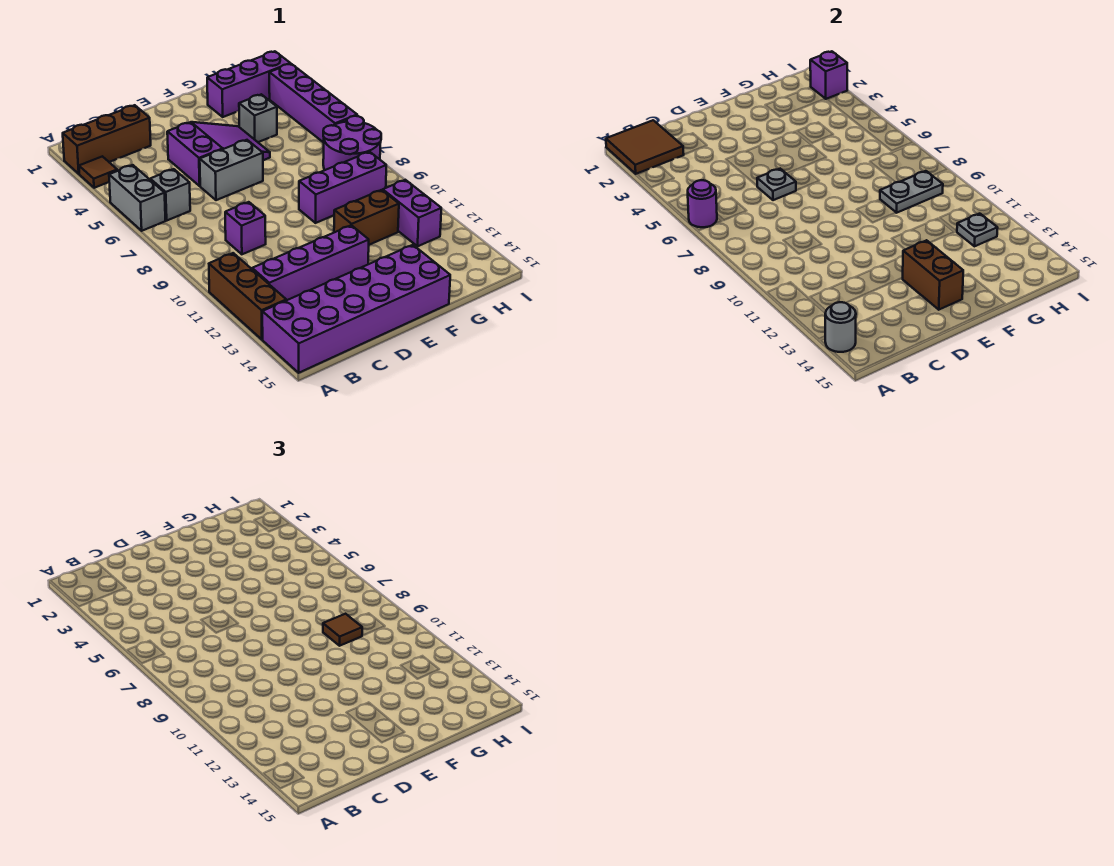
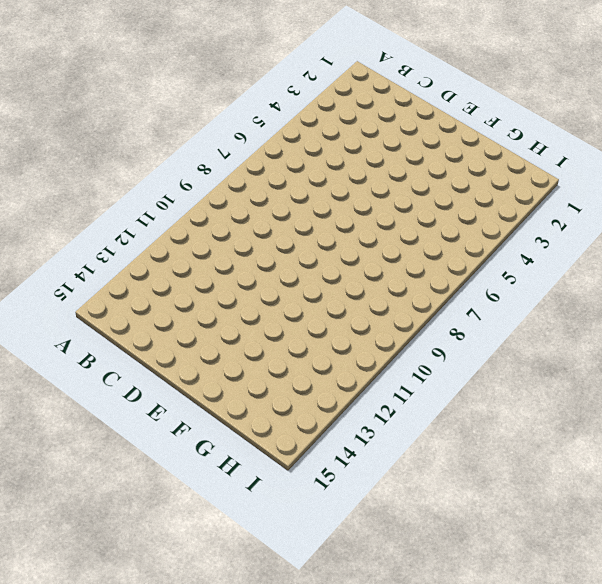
none -> brown 1x3 brick [63,105,151,174]
none -> brown 1x1 tile [79,156,117,188]
none -> grey 1x2 brick [109,165,165,231]

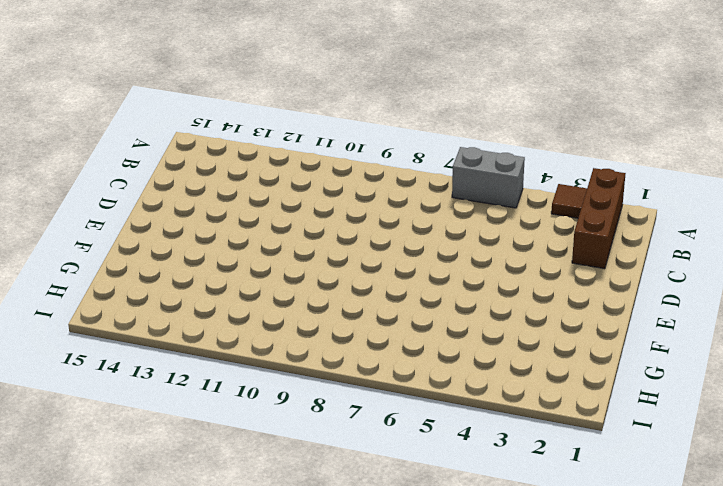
none -> brown 1x3 brick [209,253,286,339]
none -> purple 2x6 brick [262,245,450,373]
none -> grey 1x1 brick [150,169,190,220]

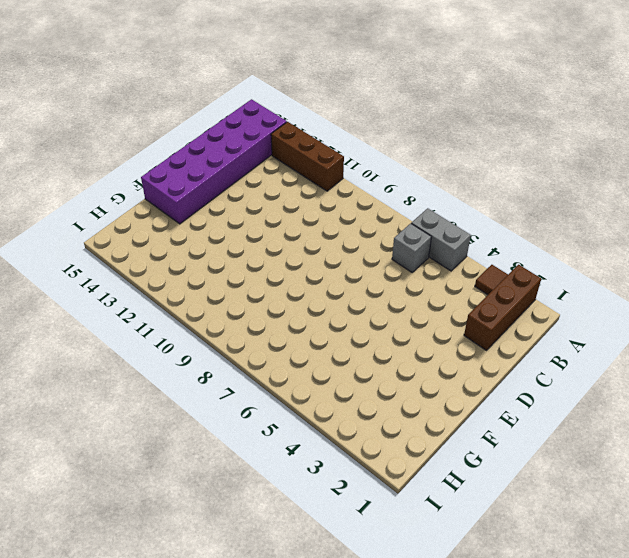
none -> purple 1x4 brick [252,225,369,300]
none -> purple 1x1 brick [225,202,266,254]
none -> purple 2x3 slope [167,122,270,186]

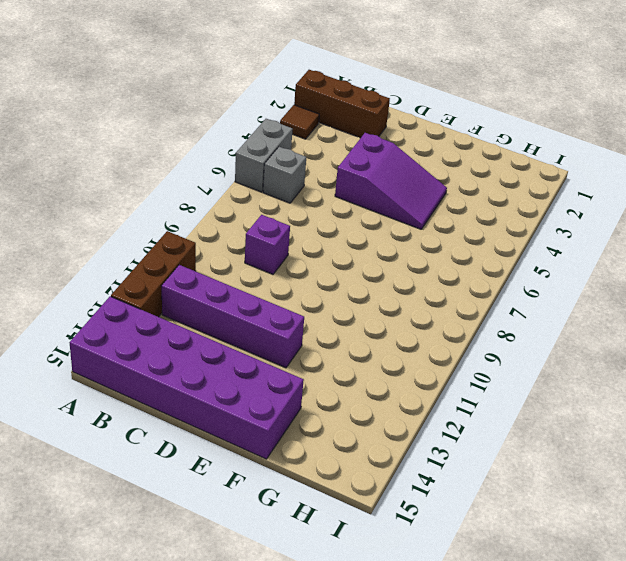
none -> grey 1x2 brick [200,140,263,200]
none -> purple 1x3 brick [299,152,386,223]
none -> brown 1x2 brick [334,190,399,245]

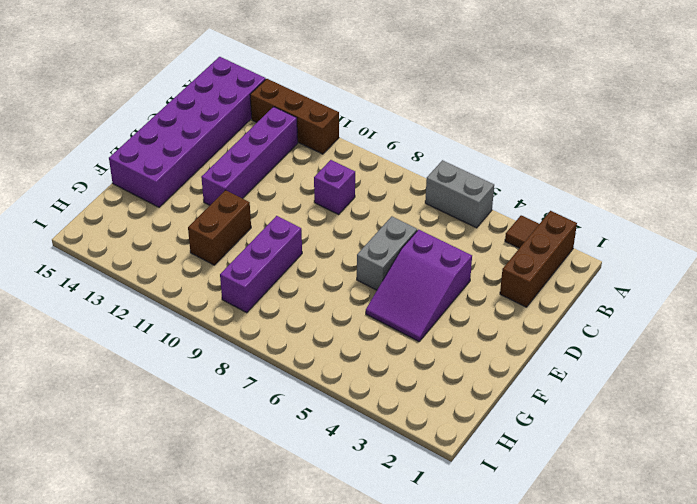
none -> grey 1x1 brick [150,169,190,220]
none -> purple 1x3 brick [207,51,290,117]
none -> grey 1x1 brick [239,94,277,142]

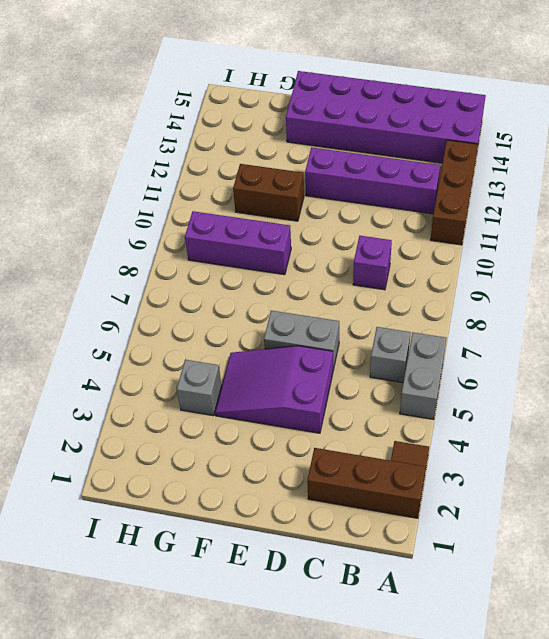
none -> purple 1x3 brick [207,51,290,117]
none -> purple 2x2 round brick [323,116,381,170]
none -> purple 1x2 brick [383,180,441,246]

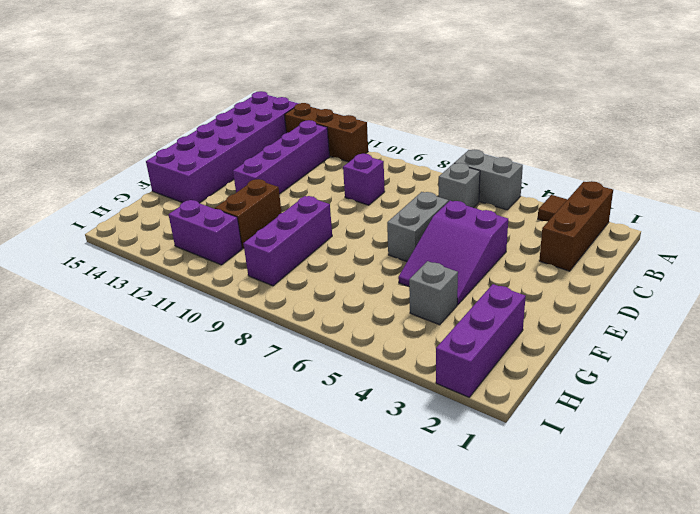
none -> purple 2x2 round brick [323,116,381,170]
none -> purple 1x4 brick [269,64,357,143]
none -> brown 2x2 tile [606,120,684,174]

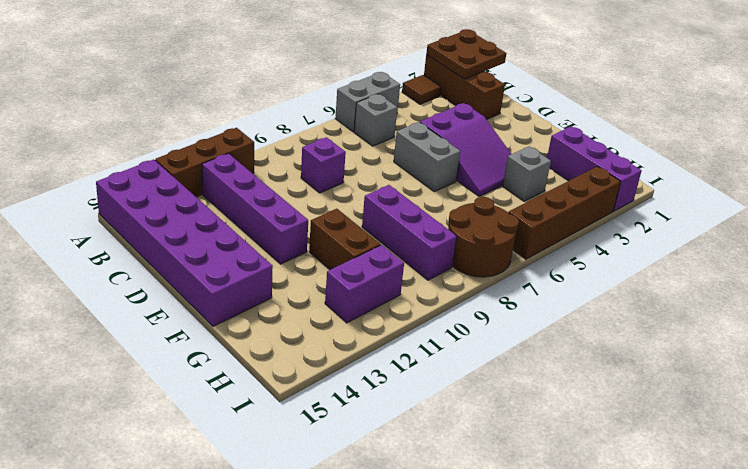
brown 2x2 plate [426,29,506,79] -> brown 2x2 tile [606,120,684,174]
brown 2x2 round brick [448,197,519,277] -> purple 2x2 round brick [323,116,381,170]
brown 1x4 brick [508,166,621,259] -> purple 1x4 brick [269,64,357,143]
none -> purple 1x1 round brick [688,180,717,227]
none -> grey 1x1 round brick [825,302,856,352]
none -> grey 1x1 plate [757,169,796,200]

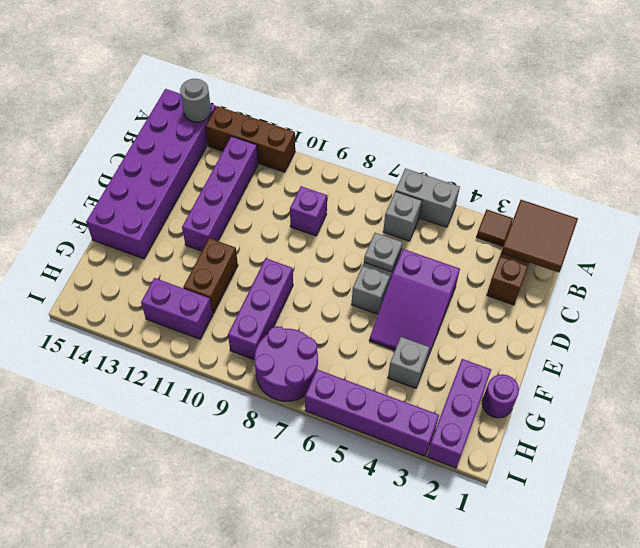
purple 1x1 round brick [482,374,519,418] -> purple 1x1 round brick moved to [688,180,717,227]
none -> brown 1x2 brick [903,240,963,310]
none -> grey 1x2 plate [880,171,943,213]
none -> grey 1x1 plate [957,214,998,246]

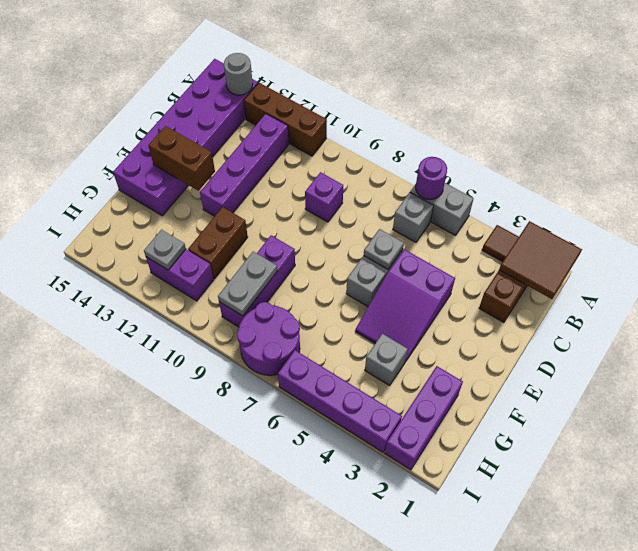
none -> purple 1x1 brick [810,51,847,99]
none -> brown 1x1 tile [323,614,362,646]

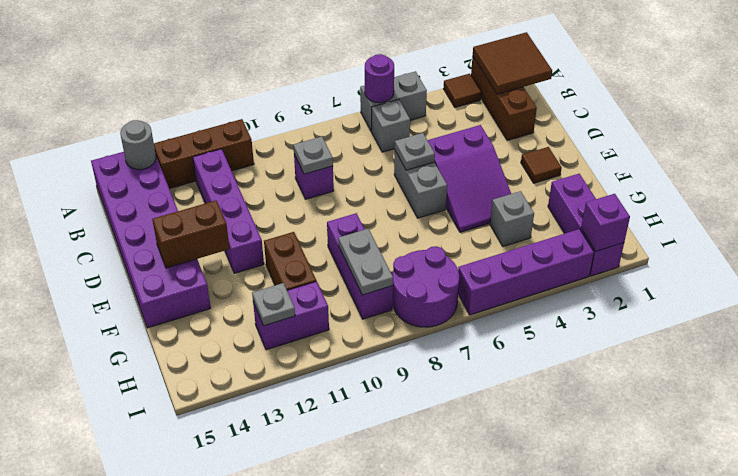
grey 1x1 plate [293,137,333,174] -> none
brown 1x1 tile [521,147,562,183] -> brown 1x1 tile moved to [323,614,362,646]

